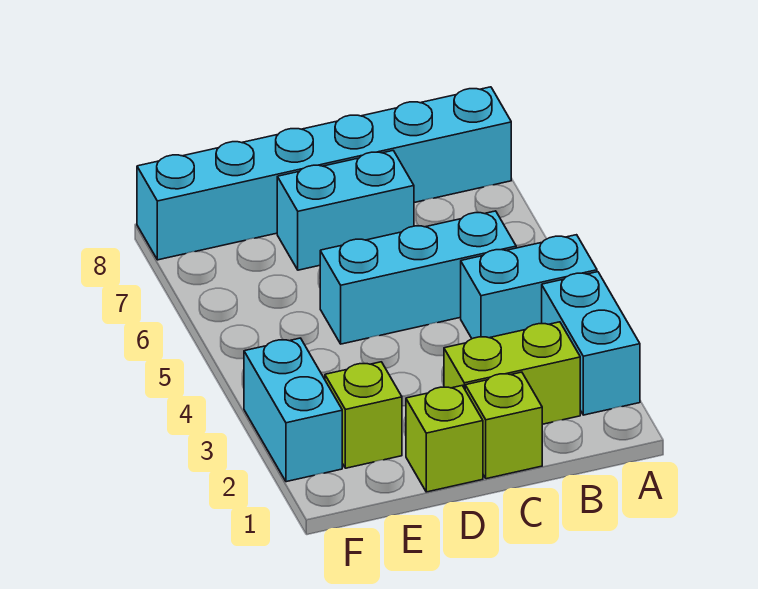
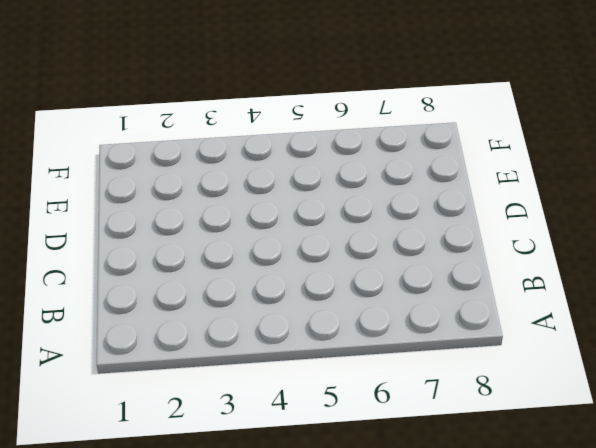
none -> cyan 1x2 brick [542,272,640,415]
none -> cyan 1x2 brick [461,235,597,339]

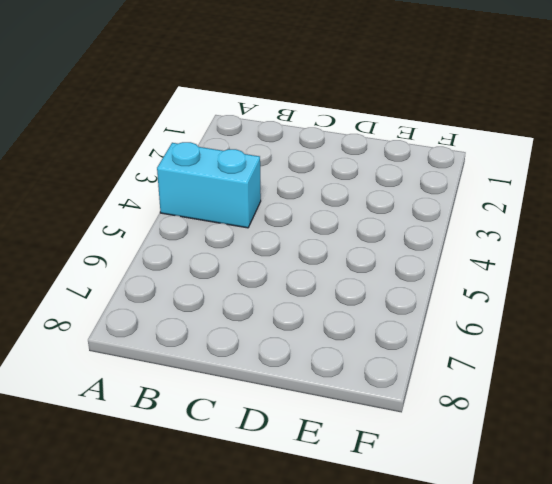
none -> cyan 1x2 brick [542,272,640,415]
none -> cyan 1x6 brick [137,87,511,260]

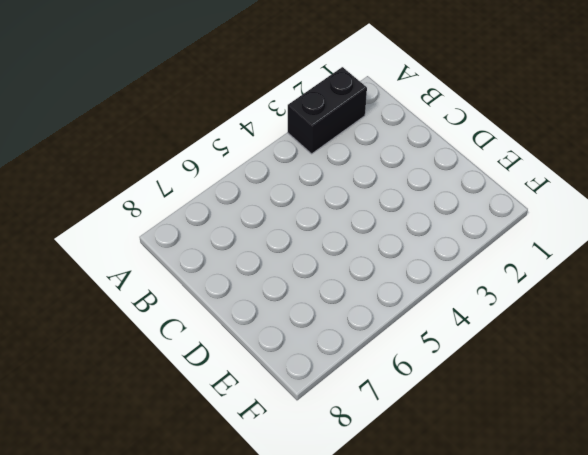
black 1x2 brick [288,67,367,154] -> cyan 1x2 brick [542,272,640,415]
none -> cyan 1x2 brick [461,235,597,339]
none -> cyan 1x6 brick [137,87,511,260]

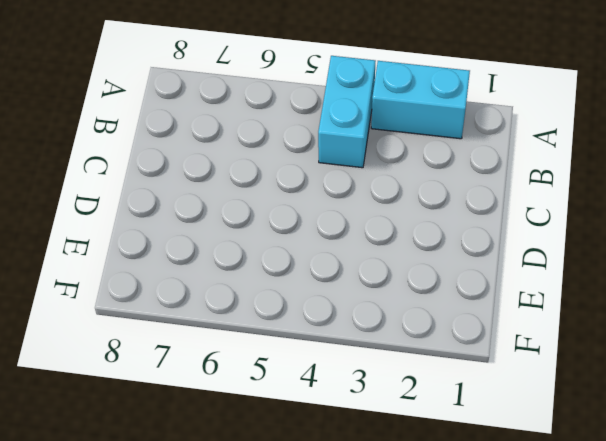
none -> cyan 1x6 brick [137,87,511,260]
none -> lime 1x2 brick [444,322,580,424]

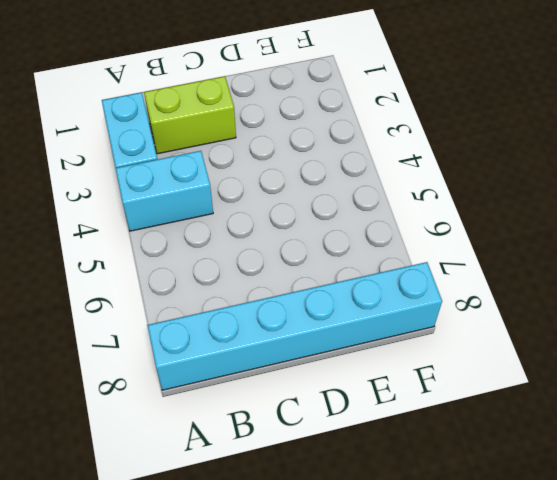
none -> cyan 1x3 brick [320,211,516,344]
none -> lime 1x1 brick [465,372,542,479]

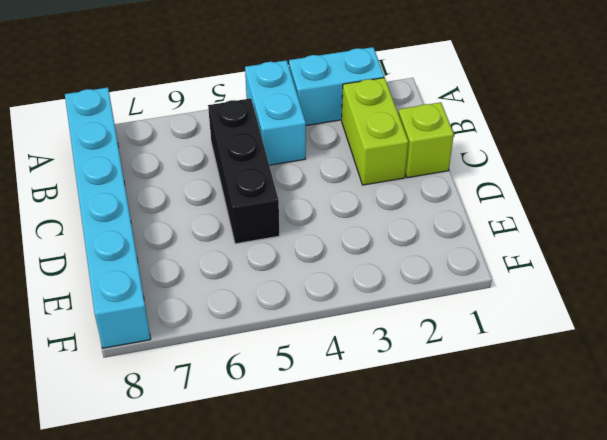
black 1x3 brick [208,98,279,244] -> cyan 1x3 brick [320,211,516,344]
none -> cyan 1x2 brick [277,151,414,270]
none -> lime 1x1 brick [406,386,483,492]

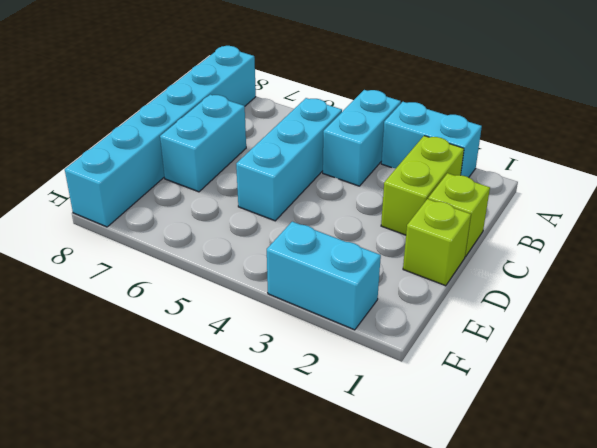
none -> lime 1x1 brick [325,362,402,468]

